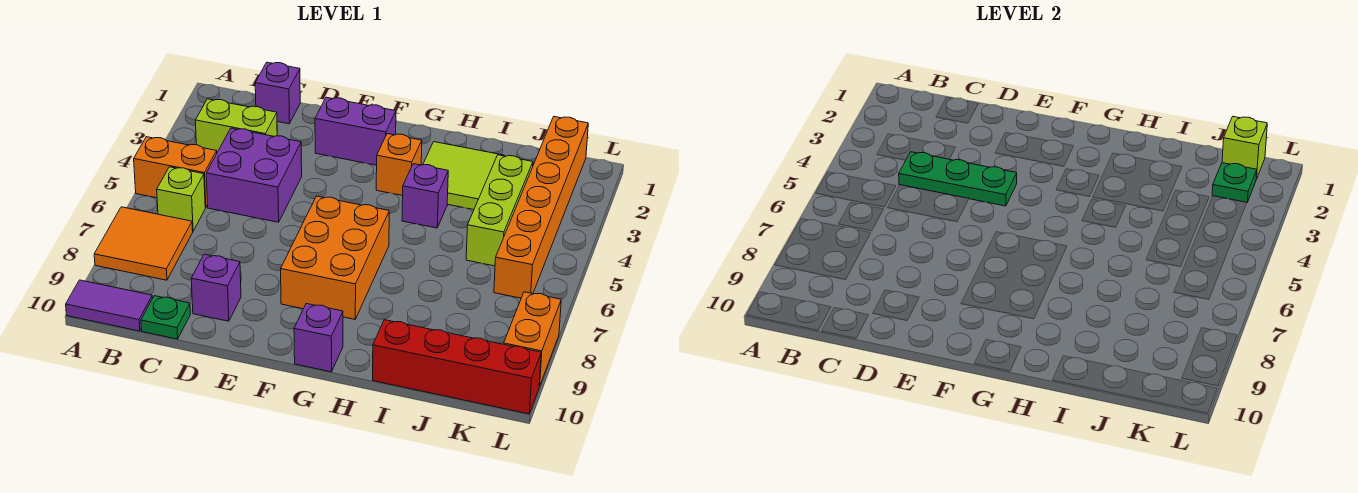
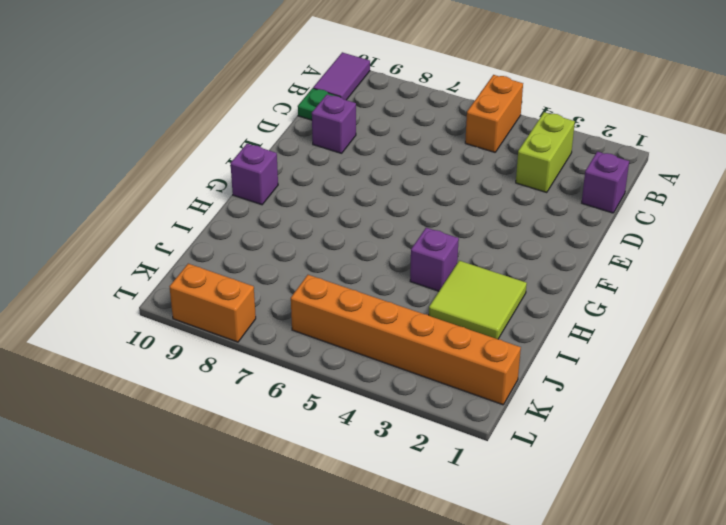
none -> orange 2x2 tile [94,207,193,280]
none -> lime 1x1 brick [157,167,205,231]
none -> purple 2x2 brick [206,128,302,222]

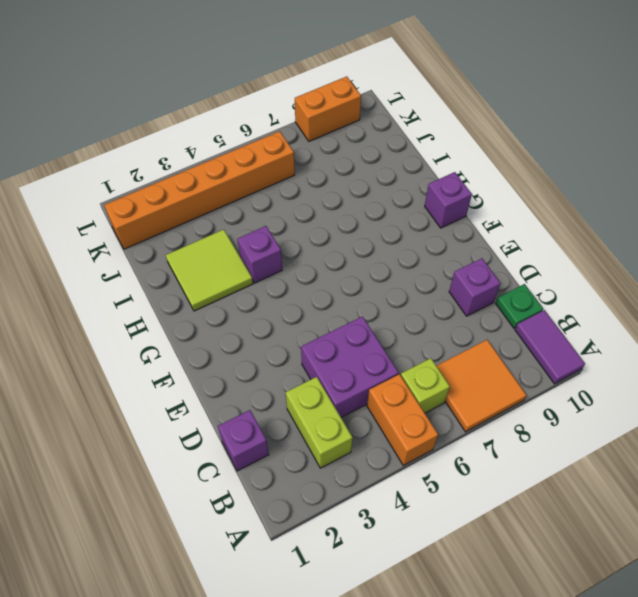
none -> purple 1x2 brick [315,97,396,165]
none -> orange 2x3 brick [281,196,389,319]
none -> orange 1x1 brick [376,134,422,196]

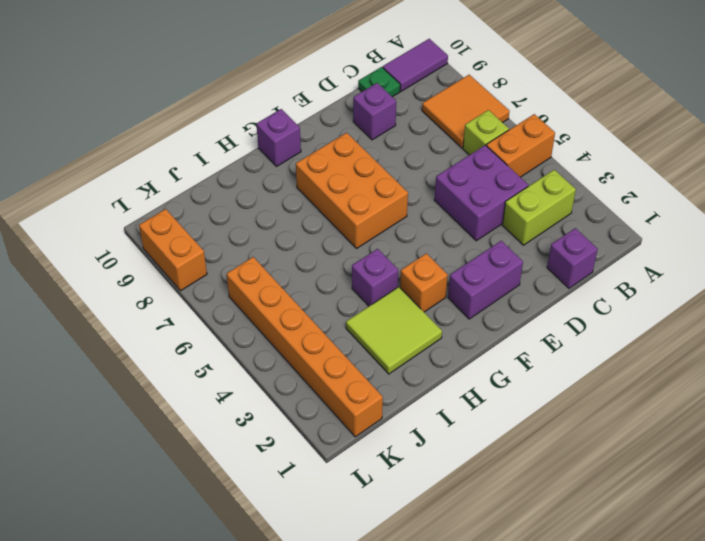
none -> red 1x4 brick [373,320,541,414]
none -> lime 1x3 brick [466,155,533,266]
none -> green 1x3 plate [899,152,1017,206]

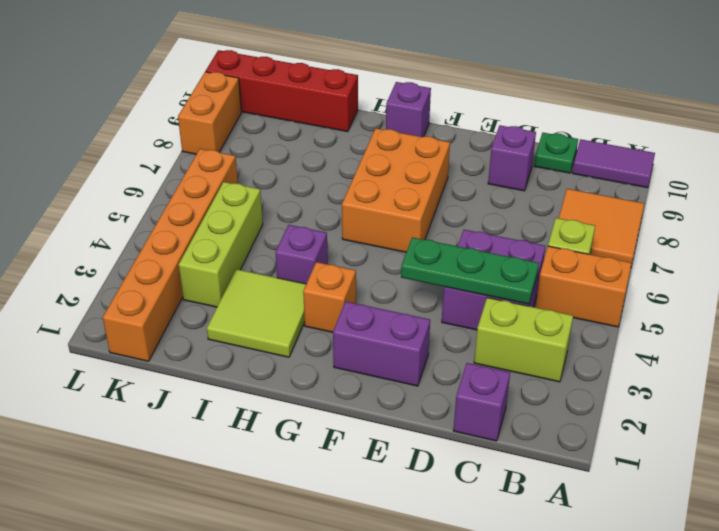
none -> lime 1x1 brick [1222,117,1267,179]
none -> green 1x1 plate [1212,163,1257,202]

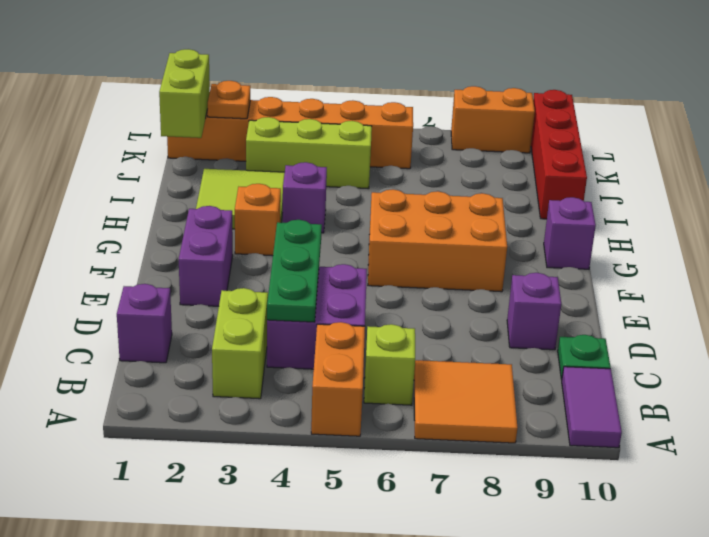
lime 1x2 brick [159,49,210,138] -> lime 1x1 brick [1222,117,1267,179]
orange 1x1 plate [208,81,250,119] -> green 1x1 plate [1212,163,1257,202]

